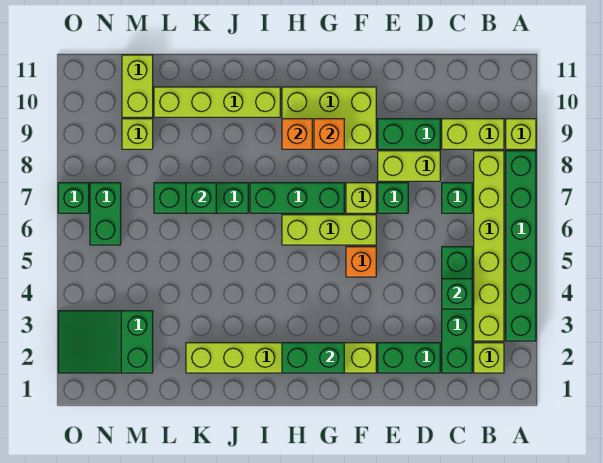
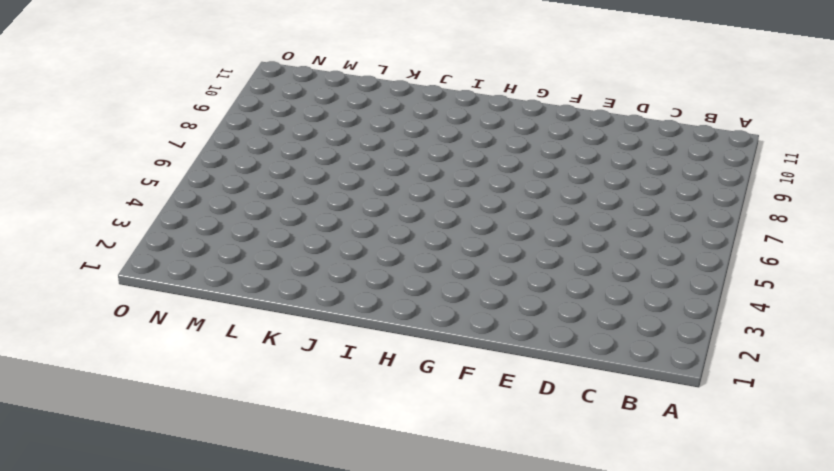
none -> green 1x6 brick [506,151,536,341]
none -> lime 1x1 brick [506,119,536,149]
none -> lime 1x1 brick [474,343,504,373]

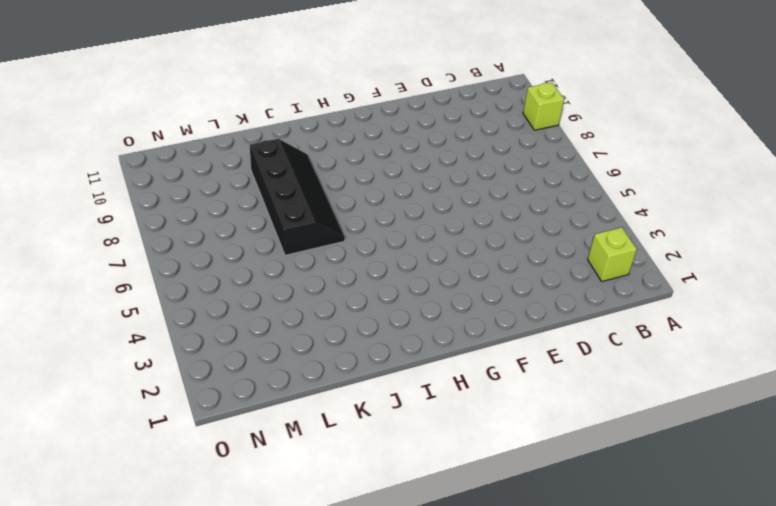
black 2x4 slope [250,139,345,255] -> green 1x3 brick [154,183,248,213]
none -> green 1x6 brick [506,151,536,341]
none -> lime 1x6 brick [474,151,504,341]
none -> lime 1x2 brick [442,119,504,149]

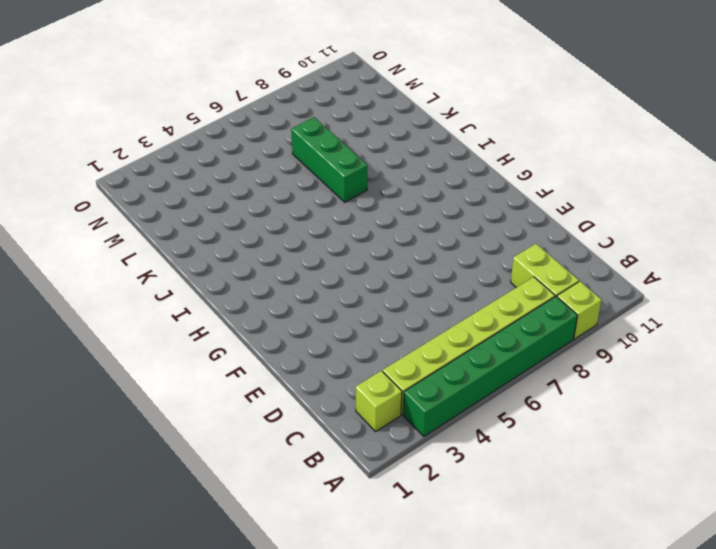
none -> green 1x4 brick [442,247,472,373]
none -> green 1x1 brick [442,183,472,213]
none -> green 1x2 brick [378,343,440,373]

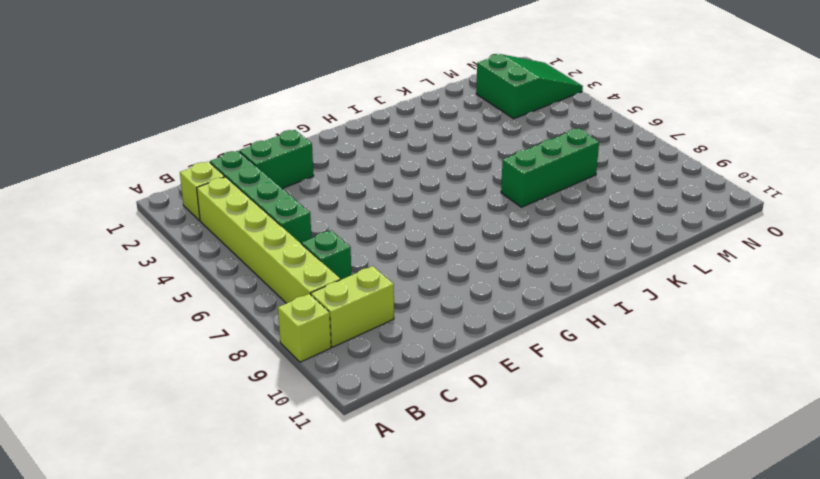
none -> green 1x6 brick [506,151,536,341]
none -> lime 1x2 brick [378,151,440,181]
none -> green 1x2 brick [378,119,440,149]

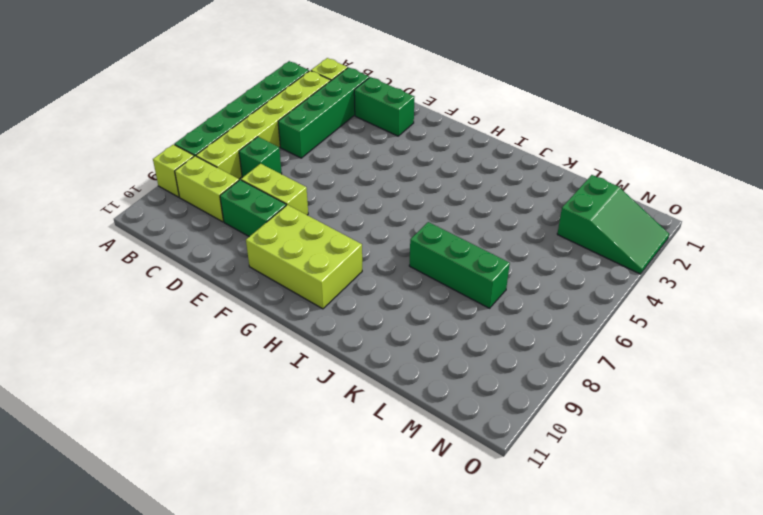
none -> green 1x1 brick [378,183,408,213]
none -> lime 1x6 brick [186,343,376,373]
none -> orange 1x1 brick [346,247,376,277]

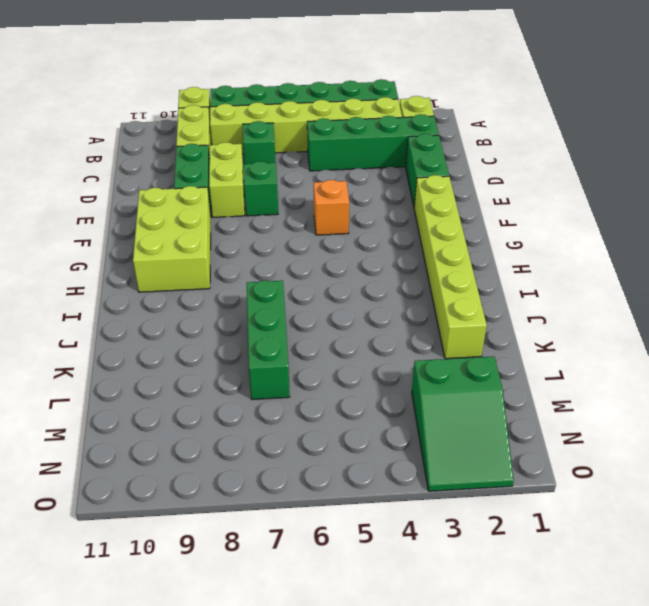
none -> lime 1x3 brick [282,215,376,245]
none -> lime 1x1 brick [346,183,376,213]
none -> green 1x3 brick [250,183,344,213]

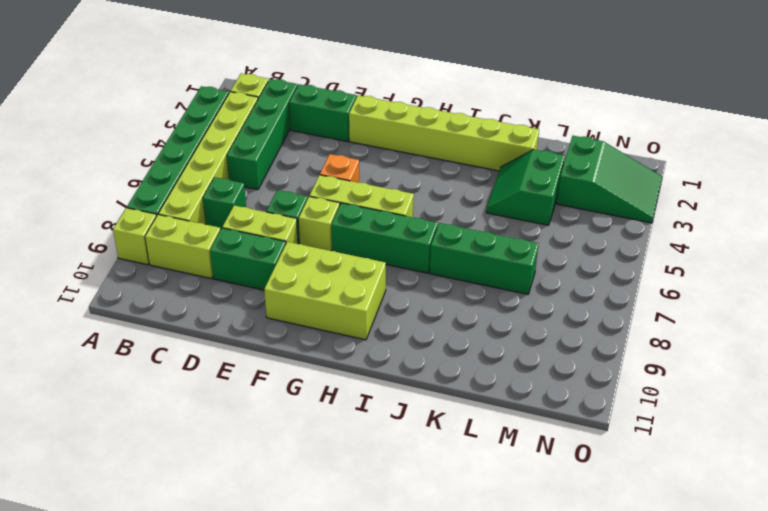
green 2x2 slope [486,150,565,225] -> none
none -> lime 1x4 brick [154,87,280,117]
none -> lime 1x1 brick [122,119,153,149]
none -> lime 1x2 brick [122,55,153,117]

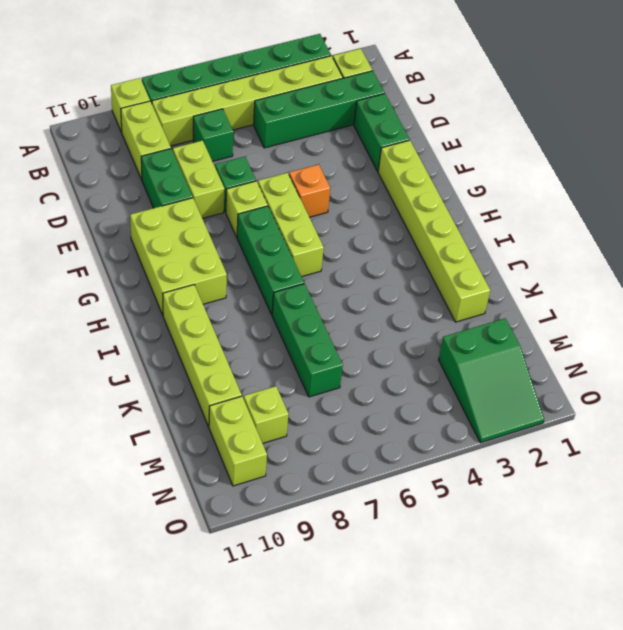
lime 1x2 brick [209,396,267,486] -> lime 1x2 brick turned to [122,55,153,117]
none -> green 1x2 brick [90,183,121,245]
none -> green 1x1 brick [58,183,89,213]
none -> green 1x1 brick [442,279,472,309]

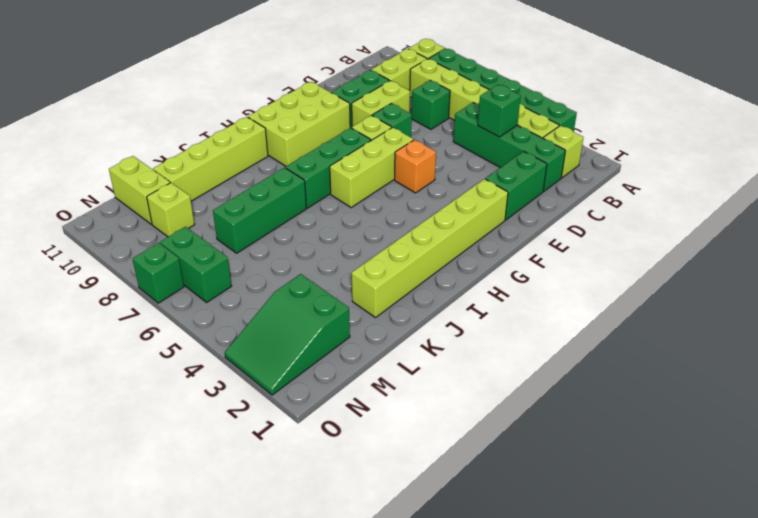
none -> green 1x2 brick [282,343,344,373]
none -> orange 1x1 brick [314,119,344,149]
none -> orange 1x1 brick [282,119,312,149]

